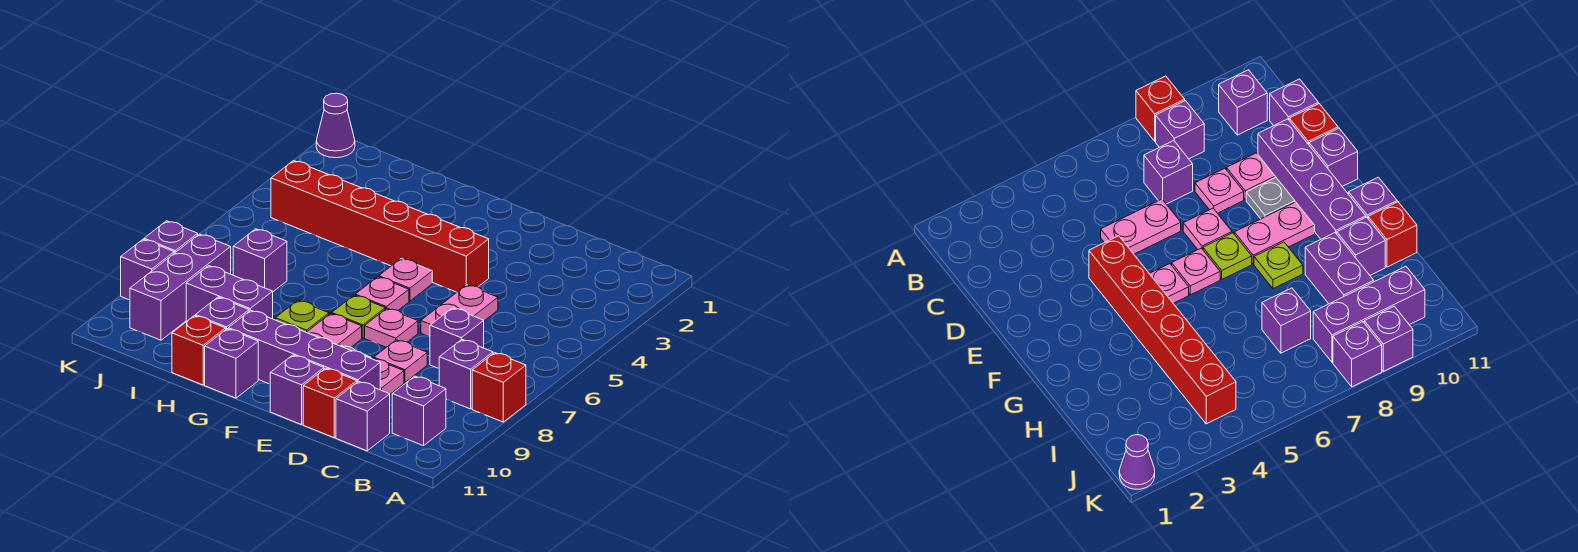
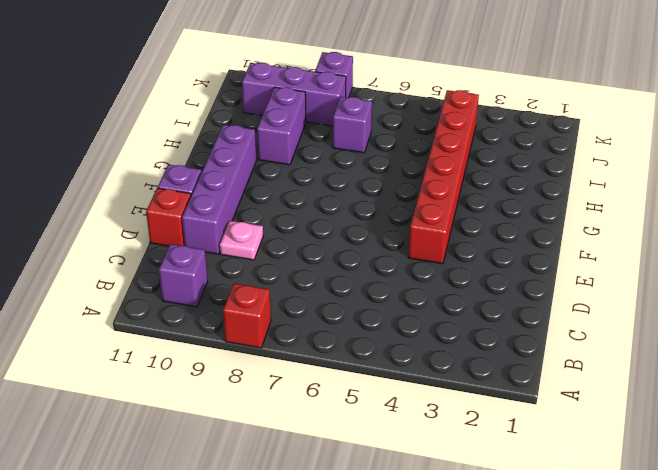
none -> purple 1x1 brick [439,340,493,409]
none -> purple 1x1 brick [430,308,484,368]
none -> purple 1x1 brick [336,381,390,451]

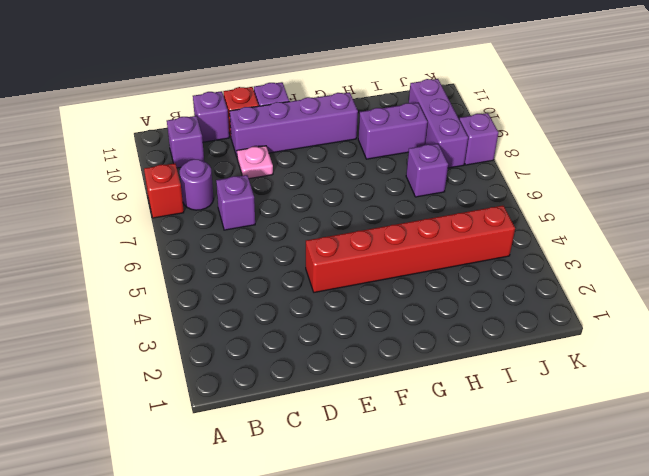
purple 1x1 round brick [180,159,214,210] -> purple 1x1 brick [439,340,493,409]
none -> pink 1x2 plate [421,285,498,337]
none -> pink 1x1 plate [374,340,427,383]
none -> pink 1x1 plate [365,308,418,347]

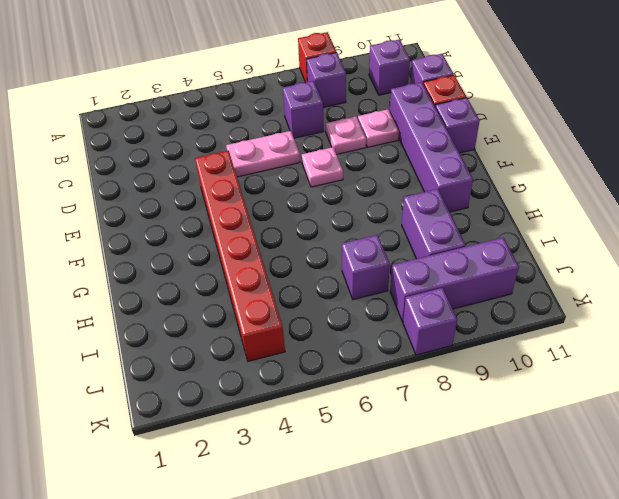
none -> grey 1x1 plate [1246,177,1295,219]
none -> pink 1x1 plate [379,258,432,301]
none -> pink 1x1 plate [355,277,409,310]

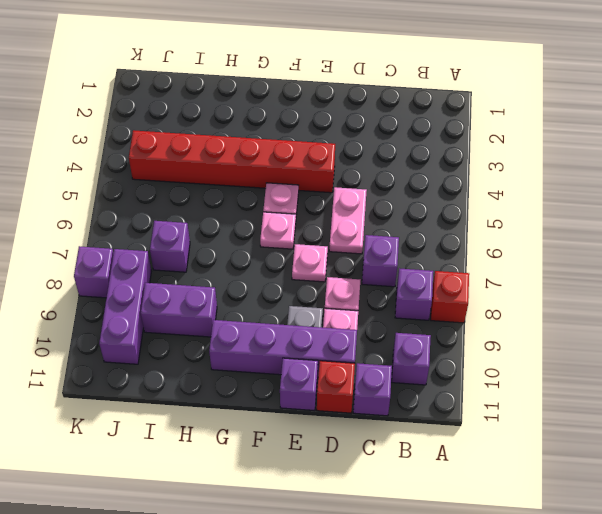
none -> lime 1x1 plate [332,295,385,338]
none -> pink 1x2 plate [307,314,362,347]
none -> lime 1x1 plate [275,300,329,332]

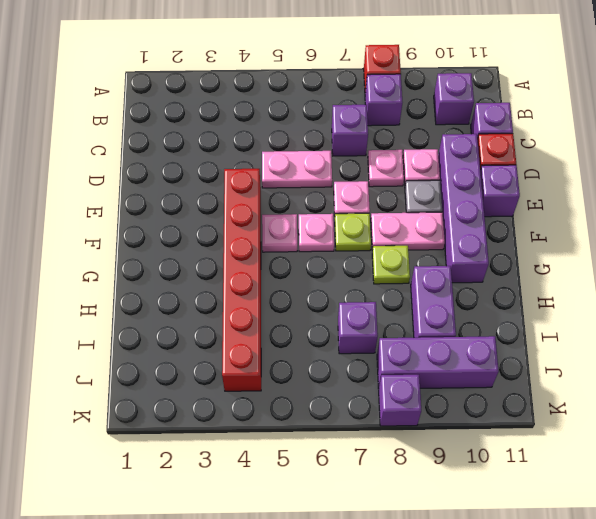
none -> purple 1x1 brick [205,329,258,398]
none -> purple 1x1 brick [196,297,249,329]
none -> red 1x1 brick [172,316,226,385]

